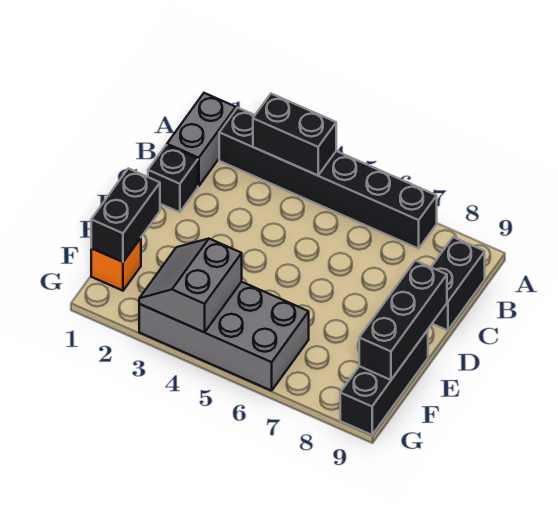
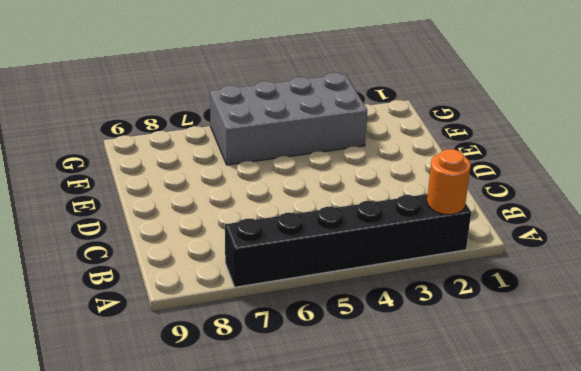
orange 1x1 round brick [427,149,471,215] -> none
none -> grey 1x2 brick [167,93,236,186]
none -> black 1x2 brick [431,237,485,330]

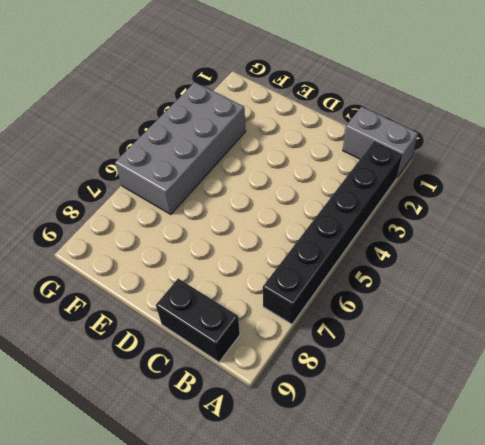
none -> black 1x1 brick [148,145,198,212]
none -> black 1x3 brick [340,330,428,435]

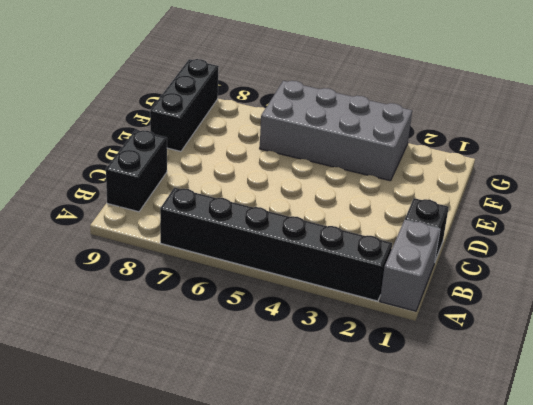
none -> orange 1x1 brick [91,238,141,291]
none -> black 1x2 brick [253,94,336,175]

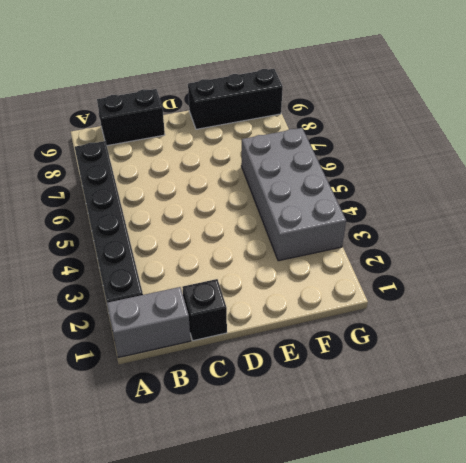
none -> orange 1x1 brick [91,238,141,291]
none -> black 1x2 brick [253,94,336,175]

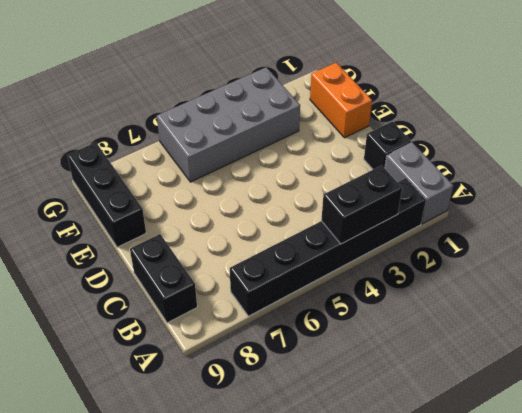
orange 1x2 brick [310,63,372,138] -> orange 1x1 brick [91,238,141,291]
none -> black 1x3 brick [359,261,447,380]
none -> black 1x2 brick [91,168,160,262]

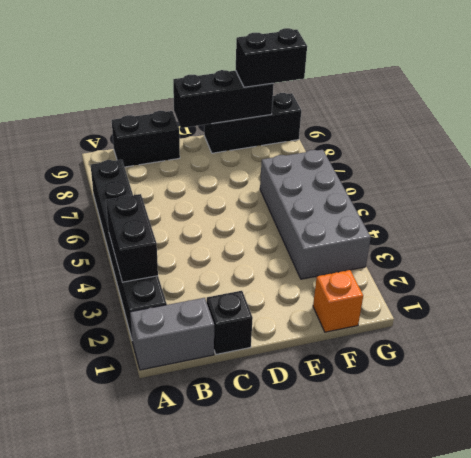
black 1x2 brick [236,28,307,87] -> black 1x2 brick moved to [91,168,160,262]
none -> grey 2x2 slope [139,239,242,332]

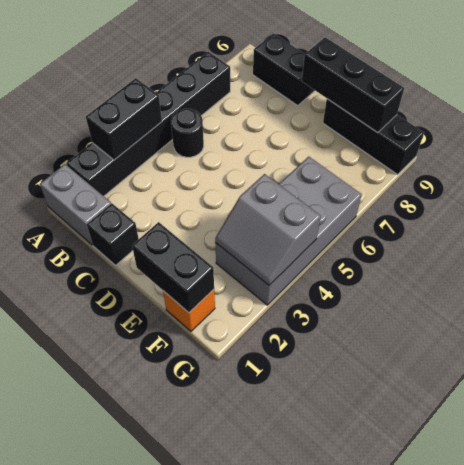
black 1x1 round brick [171,109,204,157] -> none

